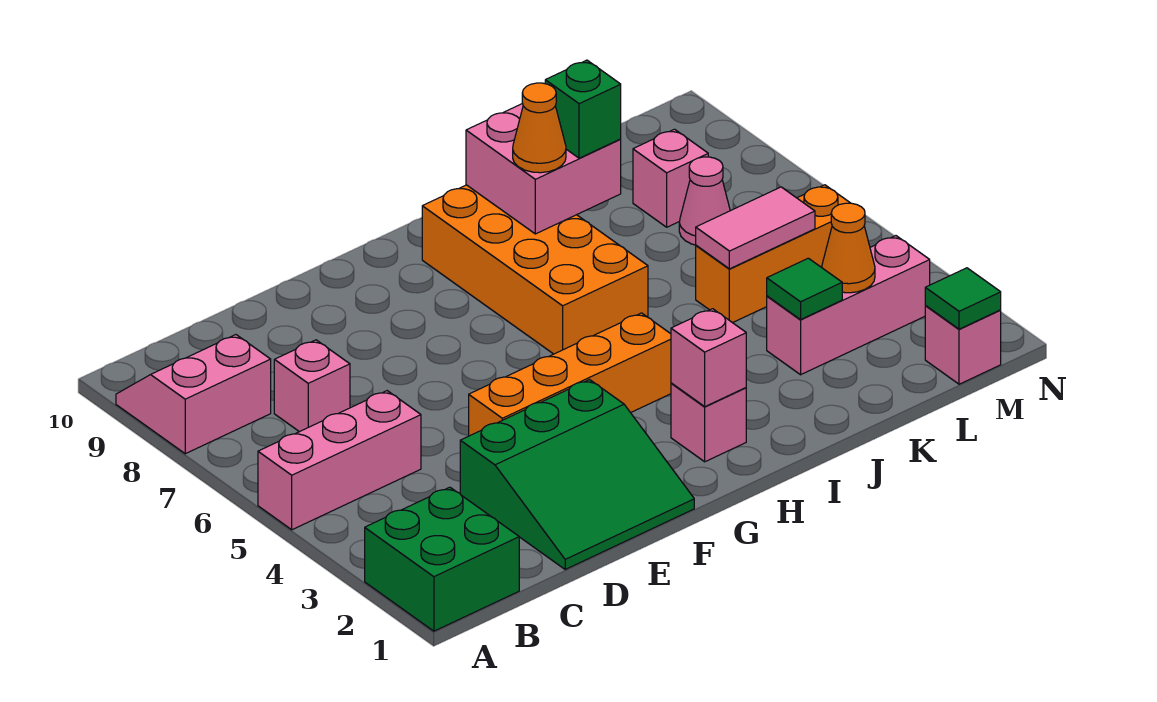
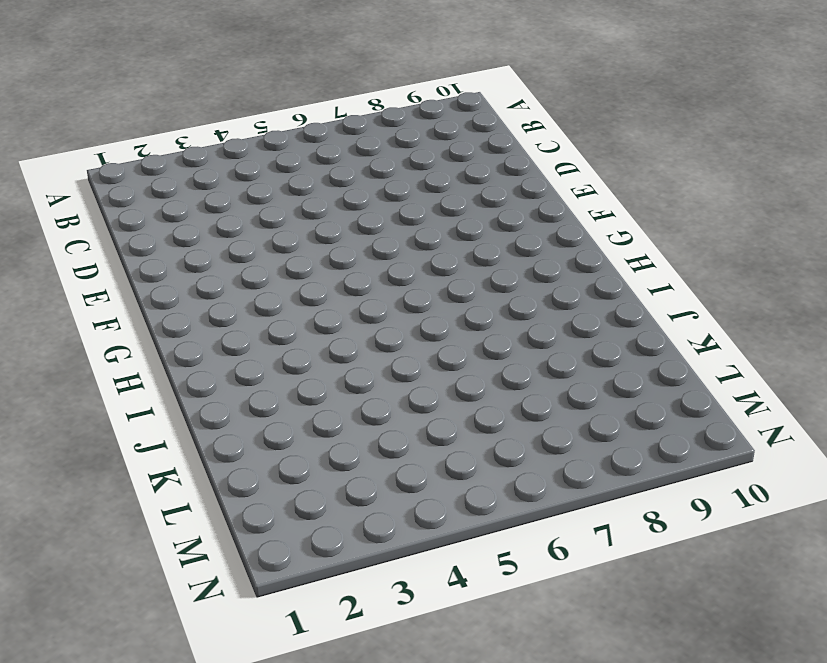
none -> green 2x2 brick [365,487,519,631]
none -> pink 1x3 brick [258,391,421,530]
none -> pink 2x2 slope [116,335,271,454]

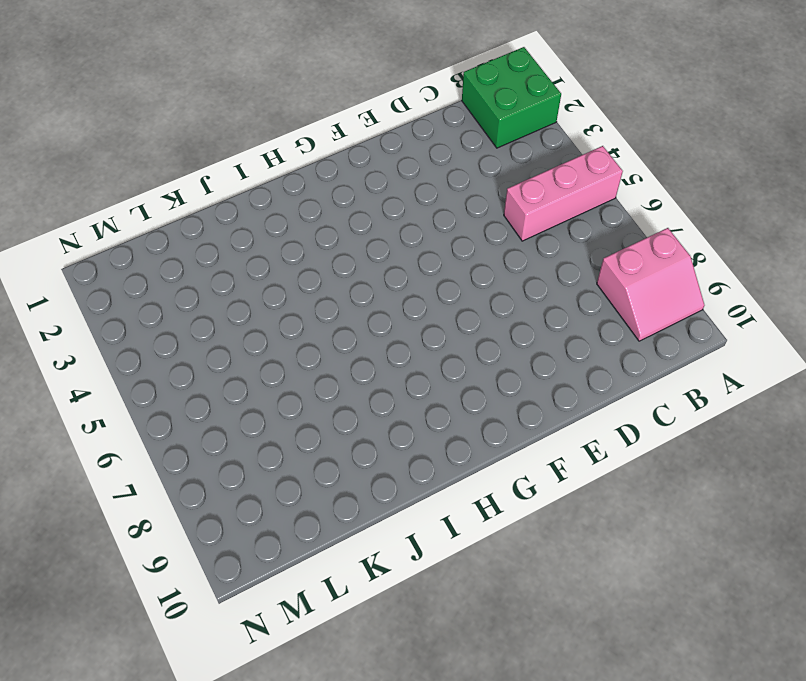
none -> pink 1x1 brick [274,340,350,432]
none -> green 3x3 slope [460,380,694,569]
none -> orange 1x4 brick [469,313,671,436]

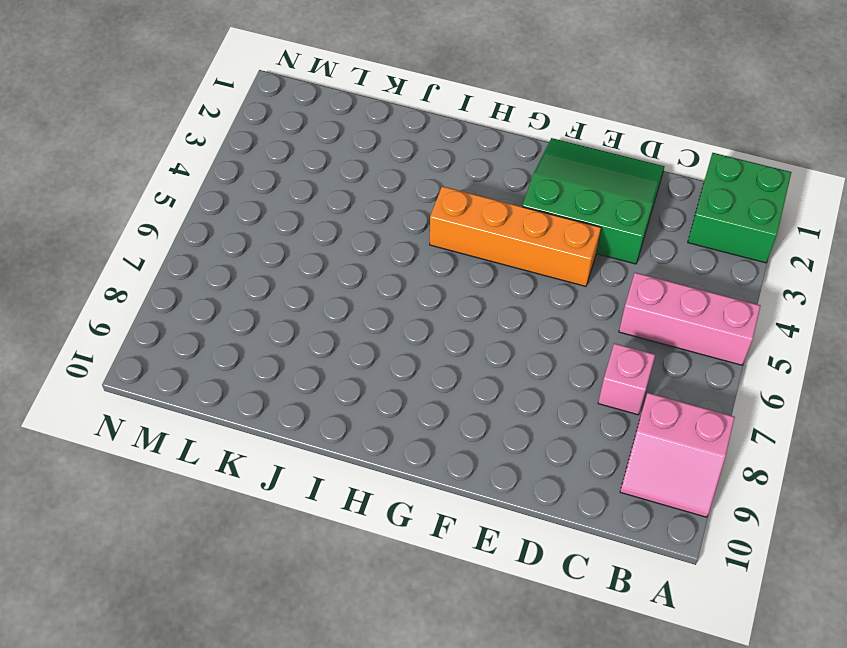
none -> pink 1x1 brick [671,383,746,462]
none -> orange 2x4 brick [422,185,648,354]
none -> pink 1x3 brick [767,236,930,375]

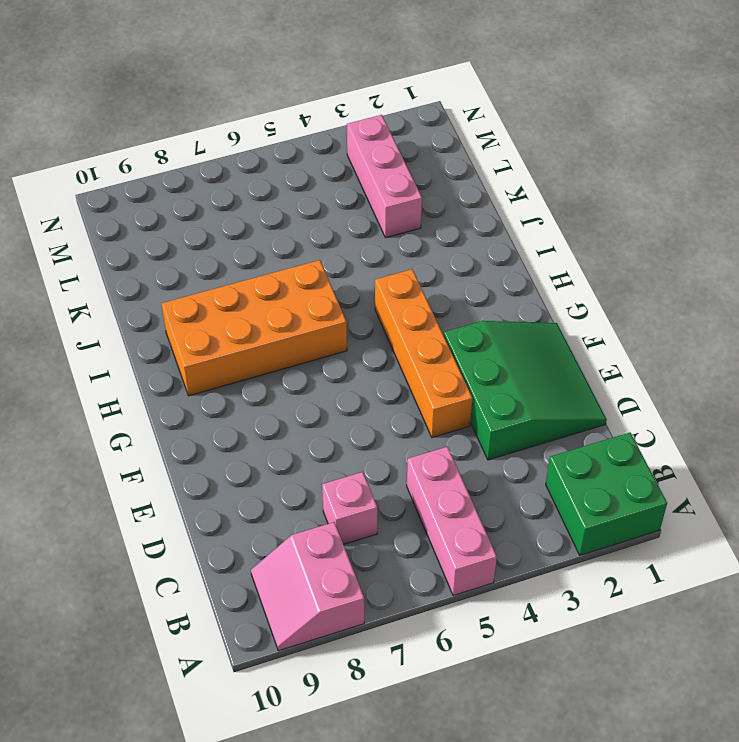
none -> pink 1x1 brick [671,383,746,462]
none -> orange 1x3 brick [696,185,850,323]
none -> pink 1x1 cone [679,157,730,245]

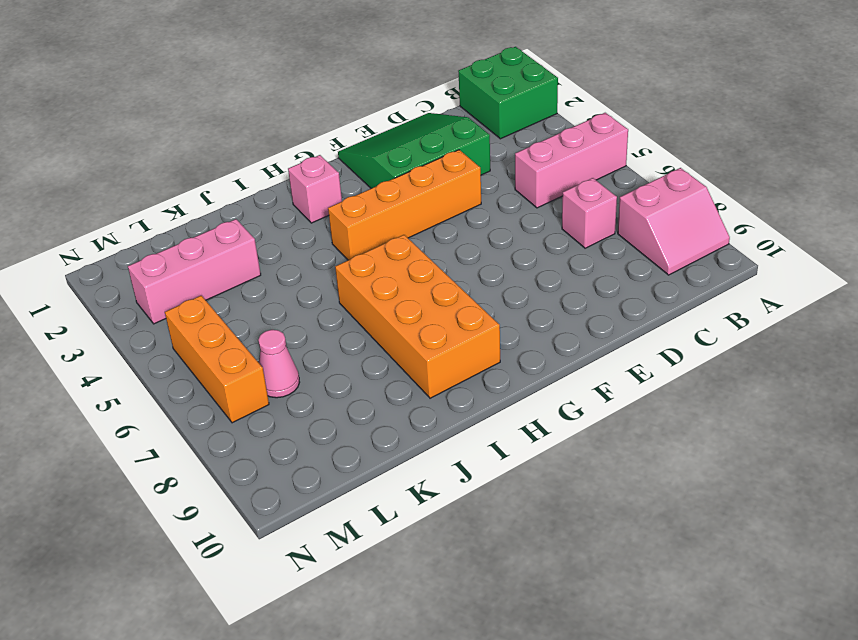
orange 1x3 brick [165,296,269,423] -> orange 1x3 brick turned to [696,185,850,323]
none -> pink 1x1 brick [633,129,708,227]
none -> pink 1x1 brick [925,306,1001,384]
none -> pink 1x1 brick [671,309,746,406]

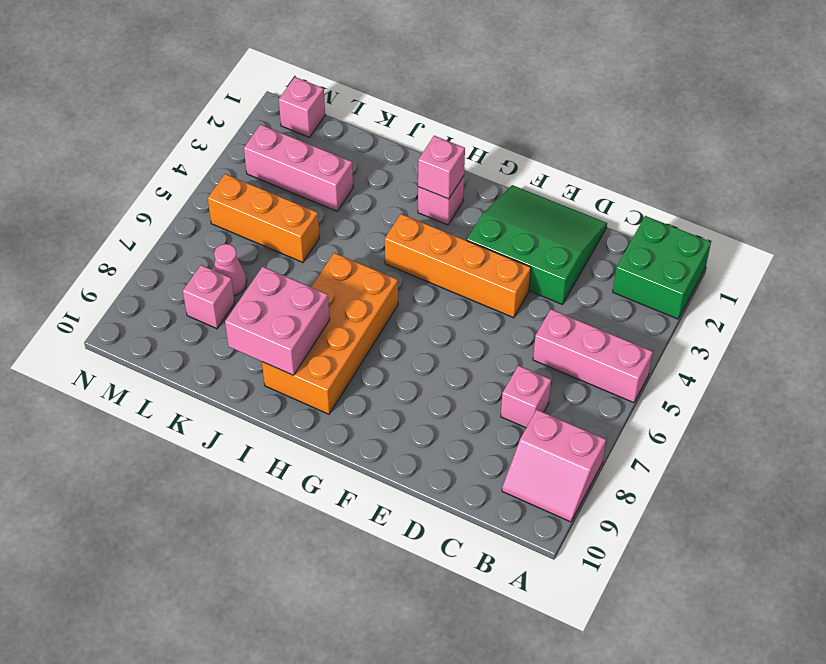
none -> green 1x1 tile [767,258,842,319]
none -> pink 1x2 tile [696,187,815,269]
none -> orange 1x1 cone [822,203,875,293]

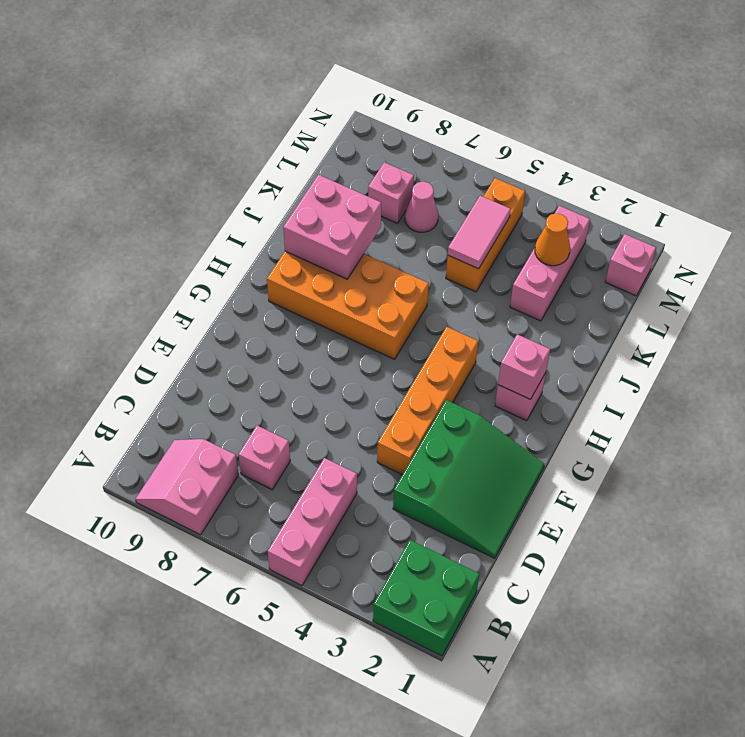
none -> green 1x1 tile [767,258,842,319]
none -> green 1x1 tile [925,268,1001,329]
none -> orange 1x1 cone [513,83,566,173]

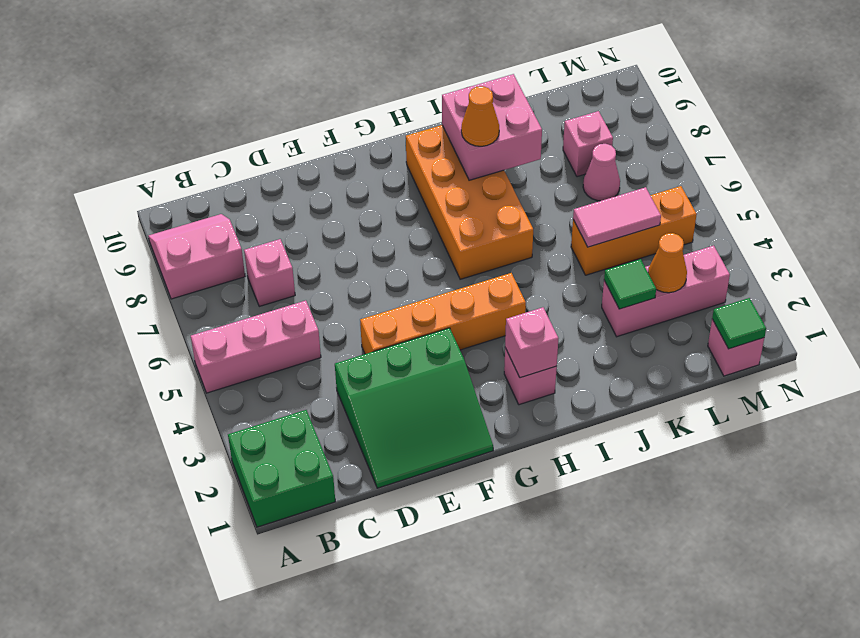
none -> green 1x1 brick [545,60,621,158]

